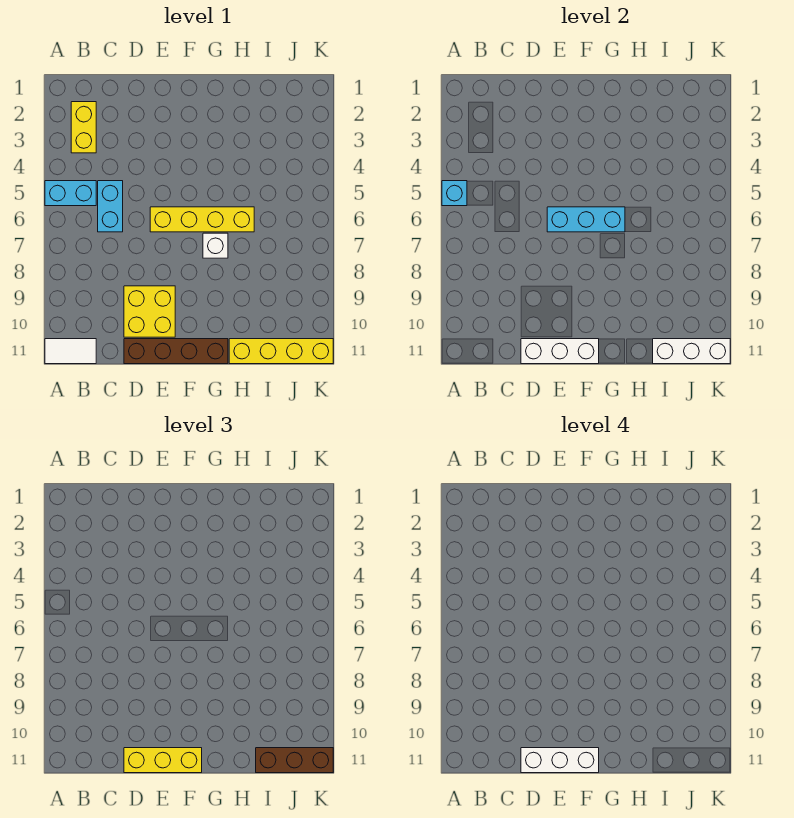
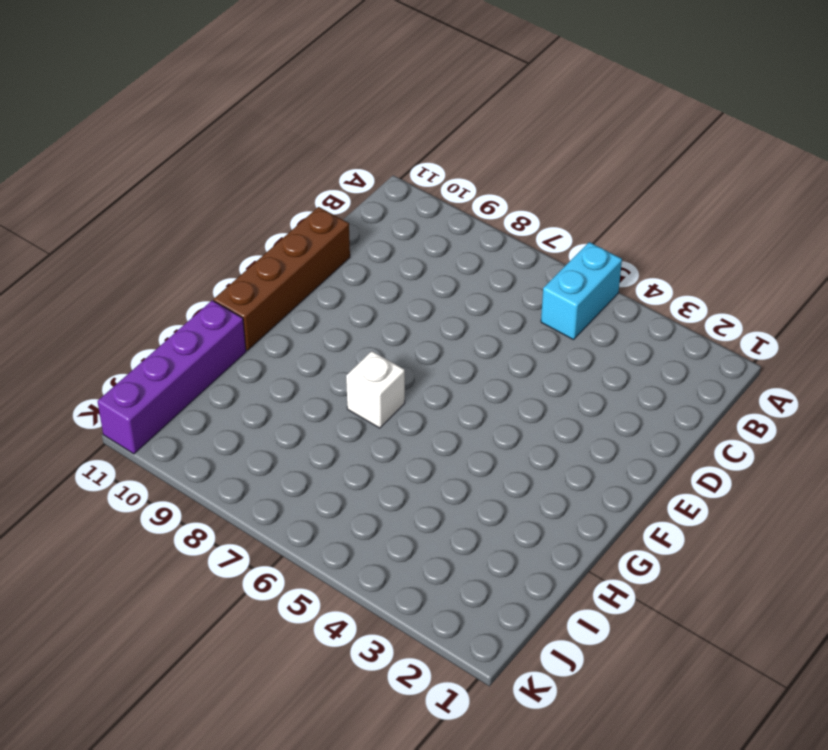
purple 1x4 brick [97,300,246,454] -> yellow 1x4 brick [229,339,333,364]
none -> white 1x2 tile [45,339,96,364]
none -> yellow 1x2 brick [71,102,96,153]
none -> cyan 1x2 brick [98,181,123,232]

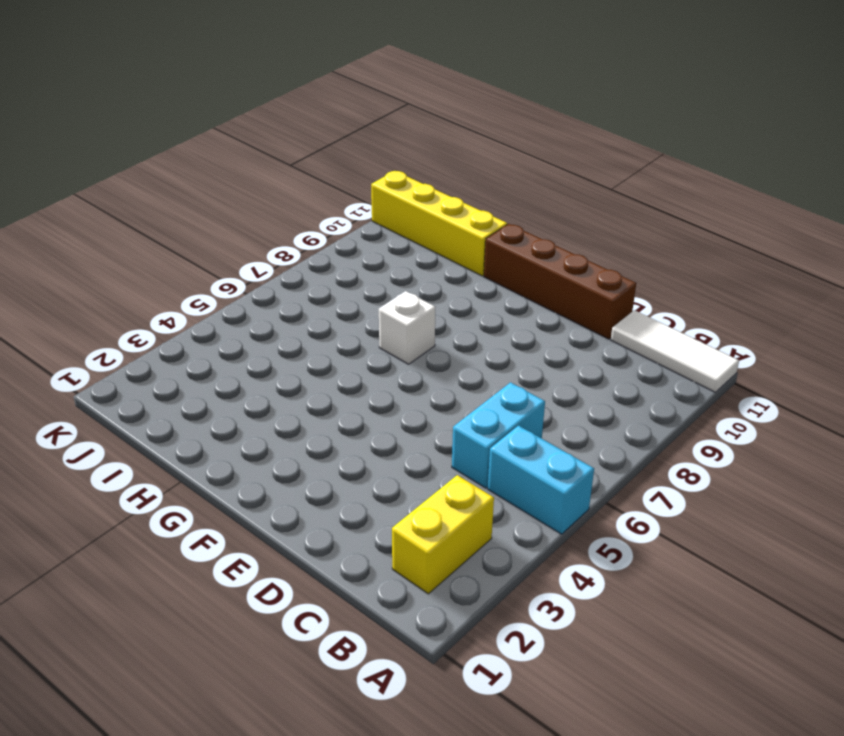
white 1x3 tile [611,310,739,392] -> white 1x2 tile [45,339,96,364]
none -> yellow 2x2 brick [124,286,175,337]
none -> yellow 1x4 brick [150,207,254,232]
none -> cyan 1x1 brick [442,181,467,206]

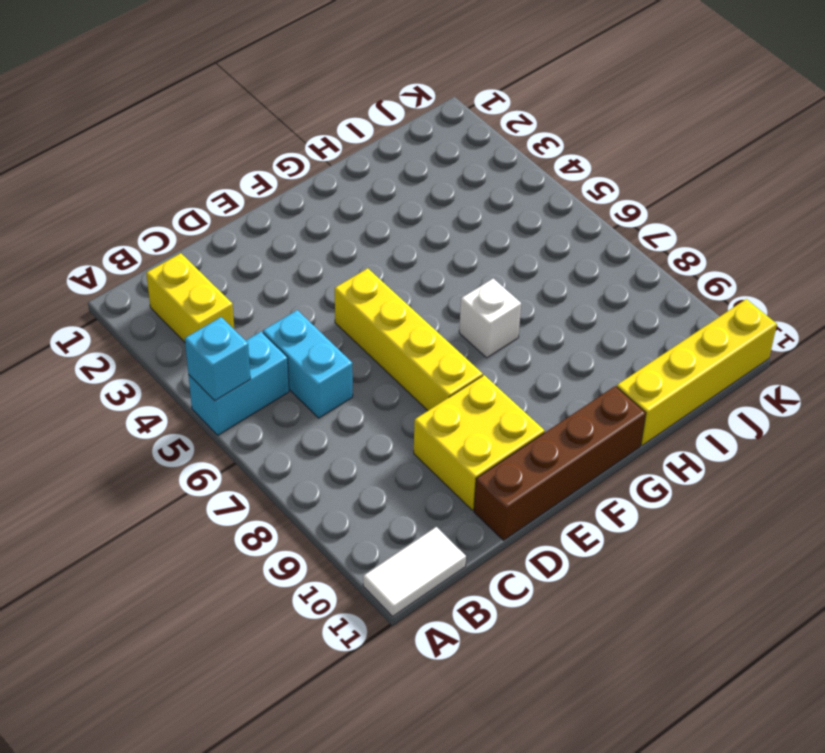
yellow 1x4 brick [335,268,483,410] -> yellow 1x4 brick turned to [150,207,254,232]
none -> white 1x3 brick [521,339,599,364]
none -> cyan 1x3 brick [547,207,625,232]
none -> white 1x3 brick [653,339,730,364]

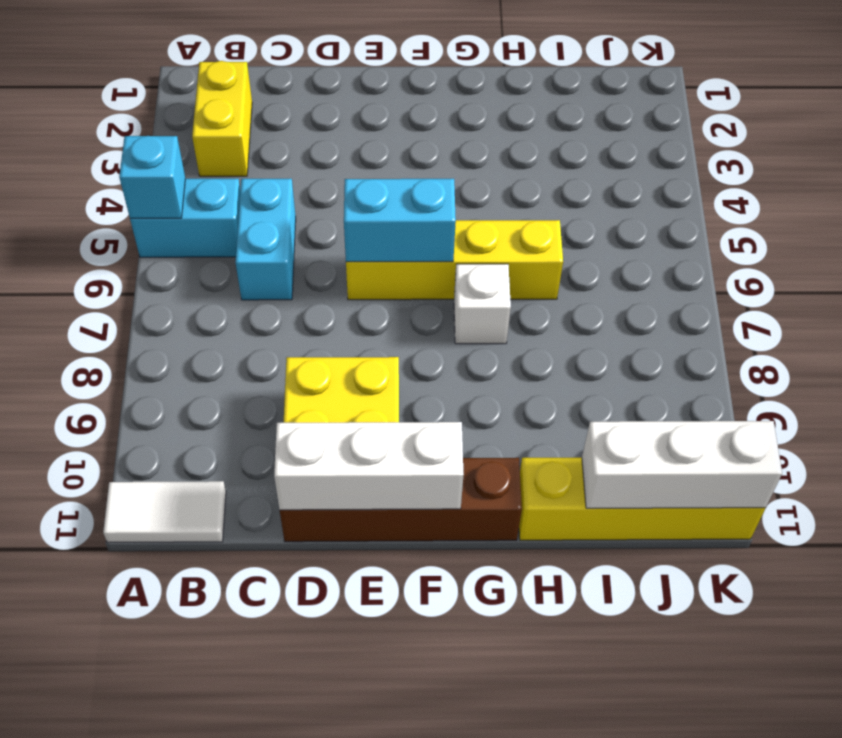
cyan 1x2 brick [344,179,456,262] -> cyan 1x3 brick [547,207,625,232]
none -> yellow 1x3 brick [124,748,202,773]
none -> brown 1x3 brick [256,748,333,773]
none -> white 1x3 brick [521,748,599,773]

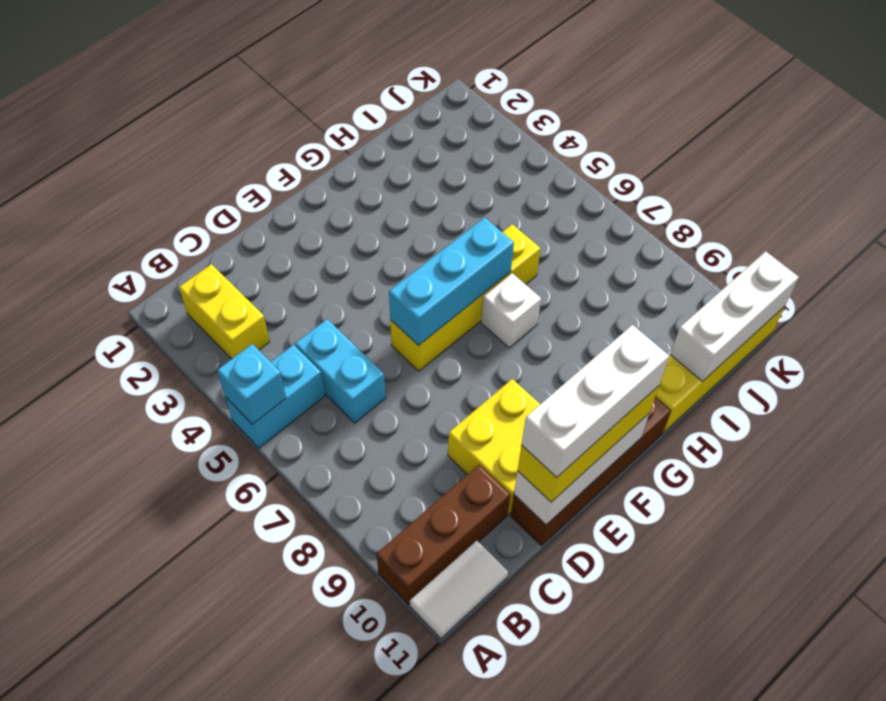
brown 1x3 brick [377,465,510,605] -> brown 1x3 brick moved to [256,748,333,773]

